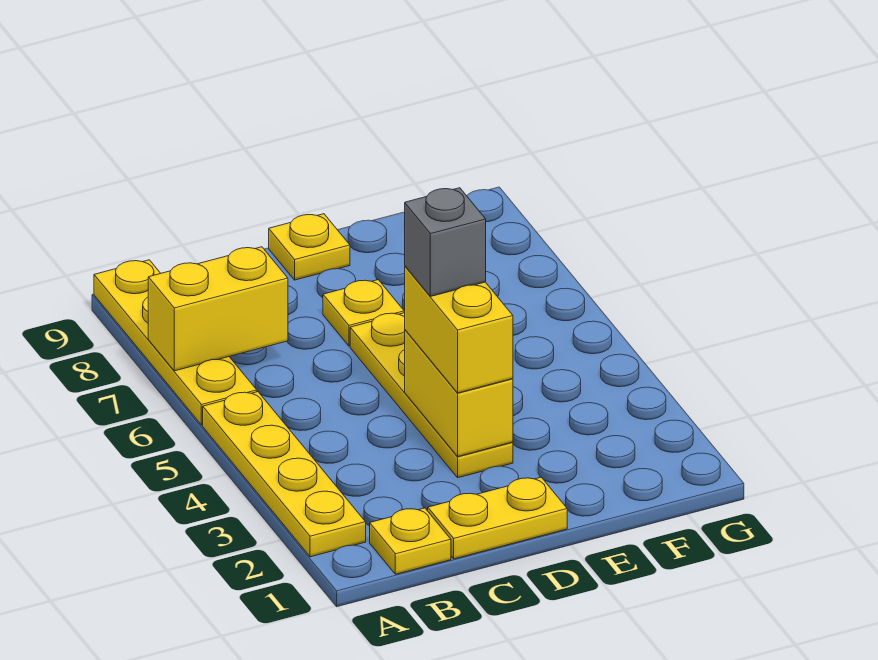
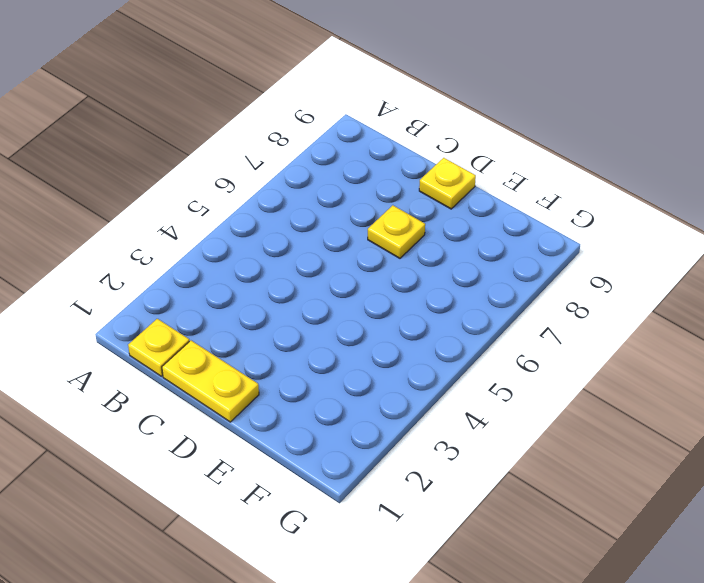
none -> yellow 1x4 plate [203,392,366,557]
none -> yellow 1x4 plate [94,260,257,425]

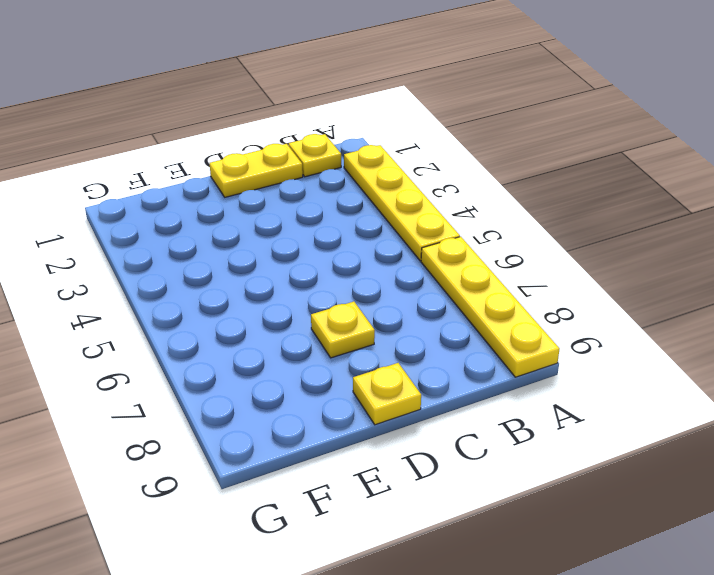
none -> yellow 1x4 plate [350,313,513,478]
none -> yellow 1x2 brick [148,247,288,371]

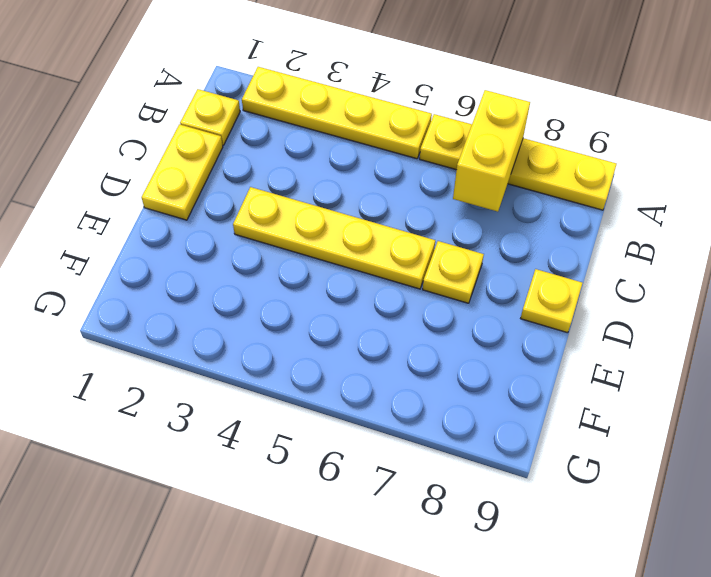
none -> yellow 1x2 brick [405,330,513,456]
none -> yellow 1x2 brick [404,266,513,393]

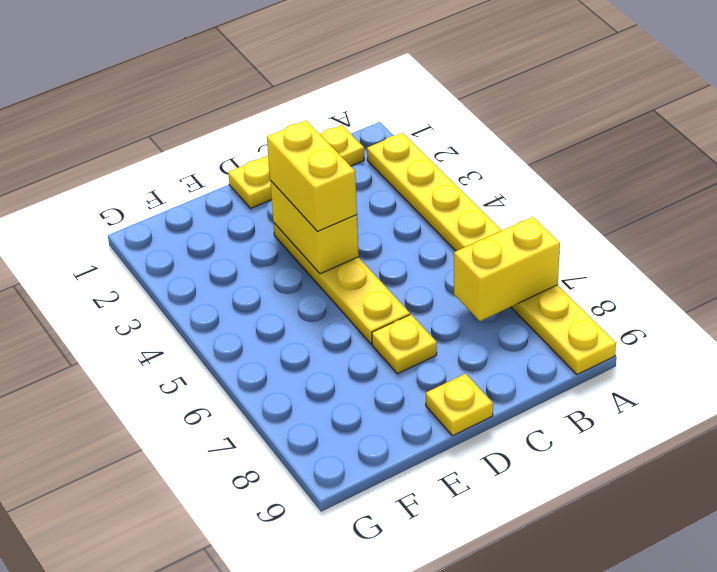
none -> grey 1x1 brick [405,188,486,296]

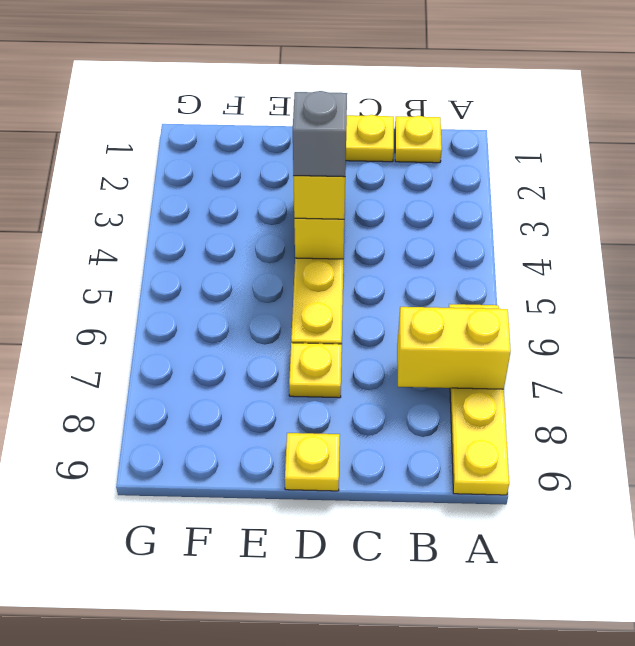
none -> yellow 1x4 plate [203,392,366,557]

